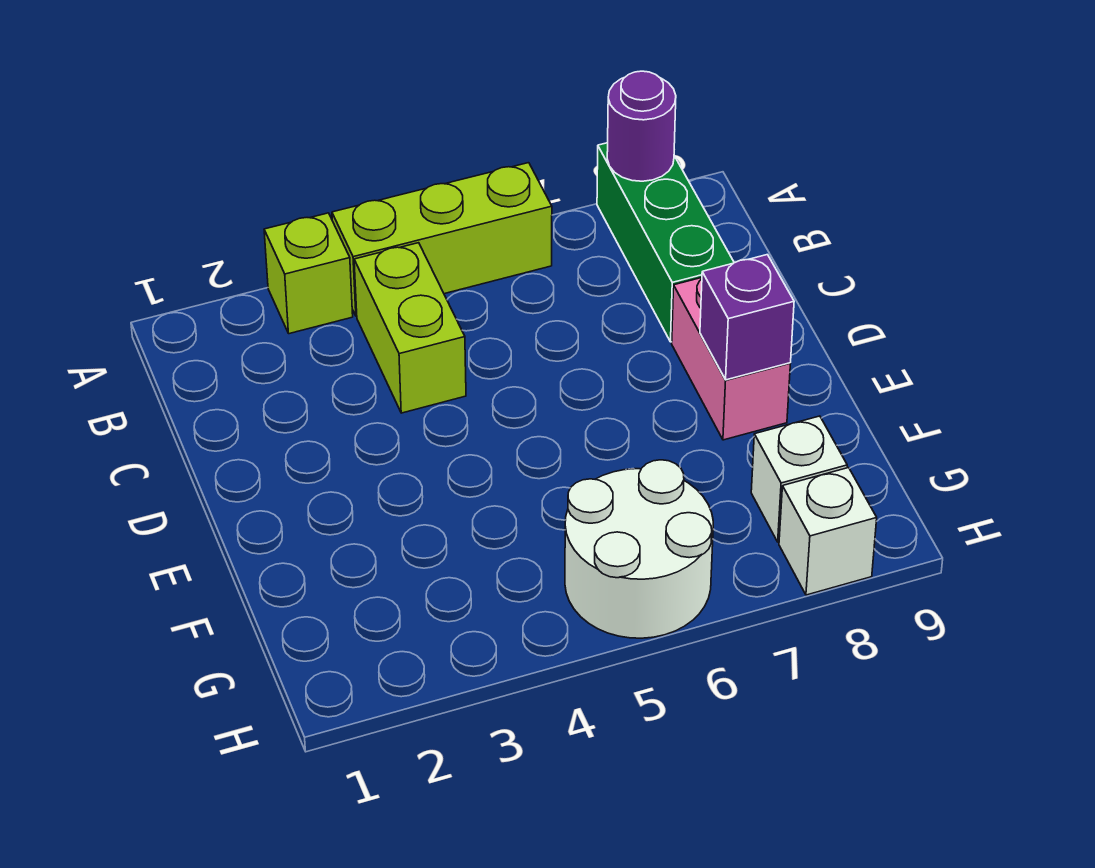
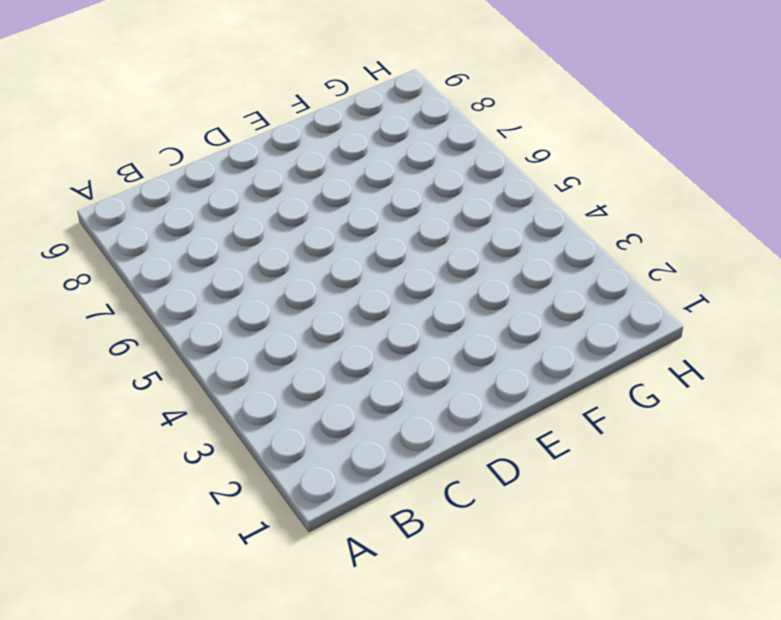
none -> lime 1x1 brick [264,213,353,334]
none -> lime 1x3 brick [332,163,552,316]

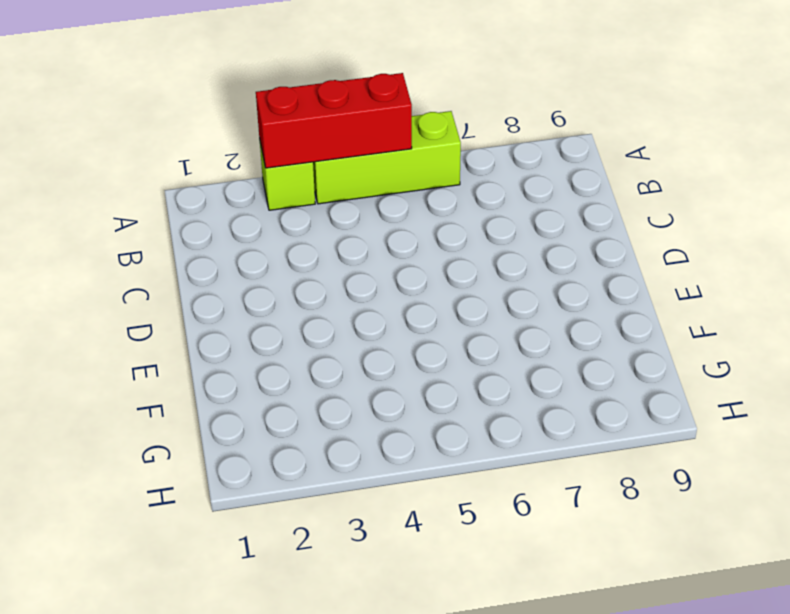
red 1x3 brick [256,73,412,168] -> none
none -> green 1x3 brick [597,143,734,342]
none -> lime 1x2 brick [354,243,466,413]

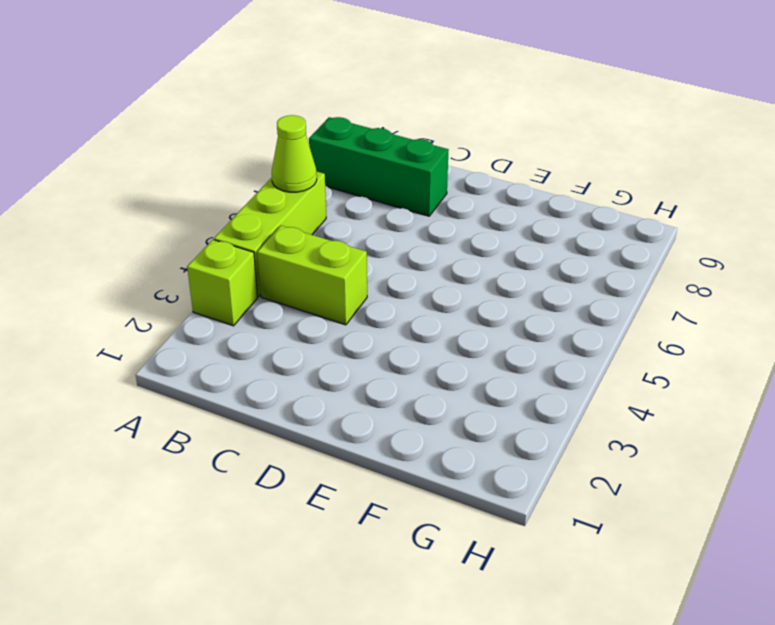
lime 1x1 cone [272,115,317,192] -> none
none -> pink 1x2 brick [672,278,790,440]
none -> white 2x2 round brick [565,460,713,638]

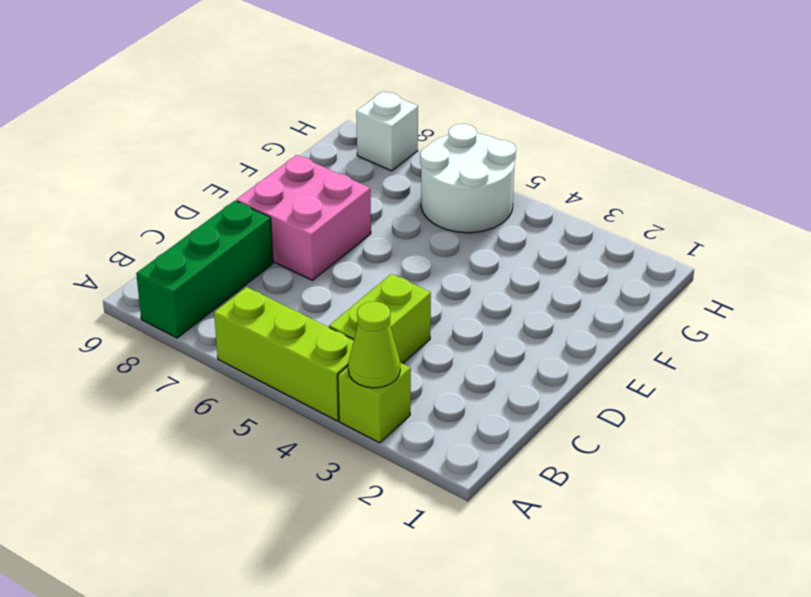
lime 1x1 cone [348,302,400,388] -> none
pink 2x2 brick [236,155,371,280] -> pink 1x2 brick [672,278,790,440]
none -> white 1x1 brick [751,416,847,542]
none -> purple 1x1 round brick [607,71,676,181]

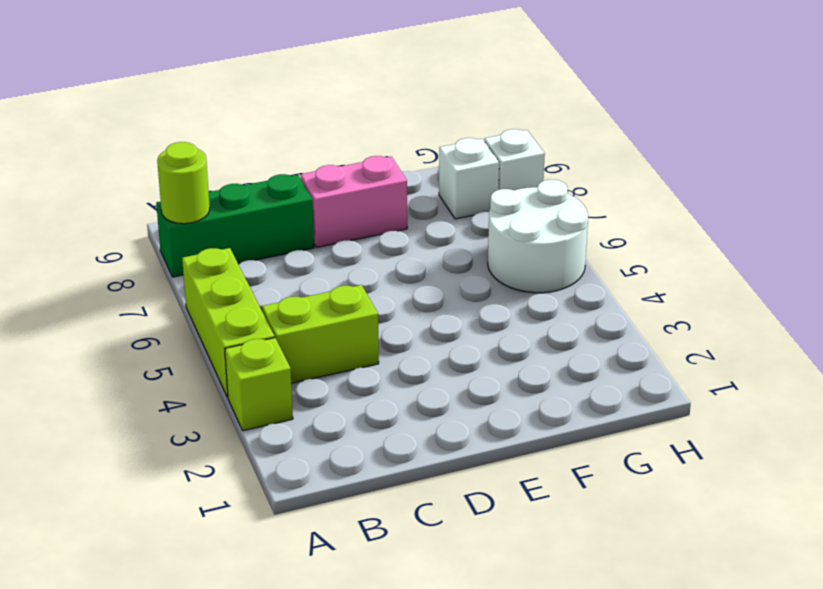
lime 1x1 round brick [157,142,210,224] -> purple 1x1 round brick [607,71,676,181]
none -> purple 1x1 brick [700,255,794,380]

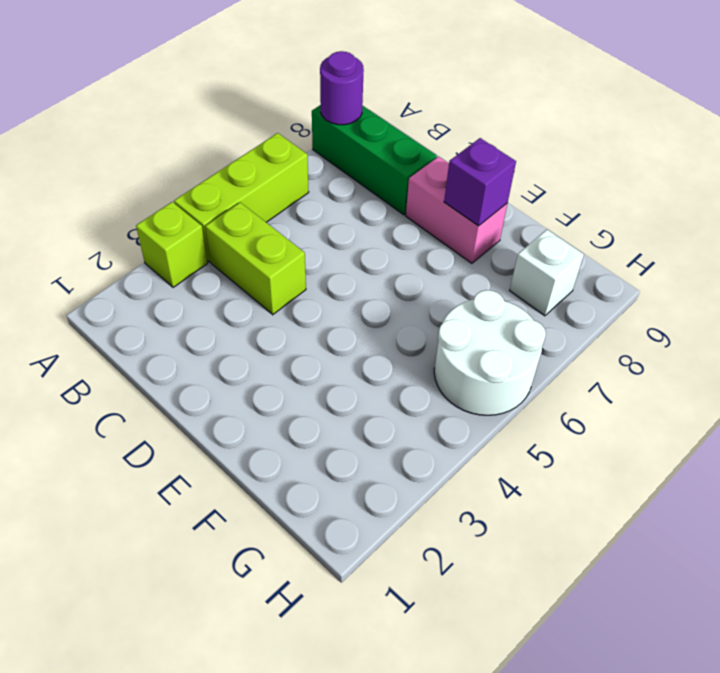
none -> white 1x1 brick [779,468,877,595]

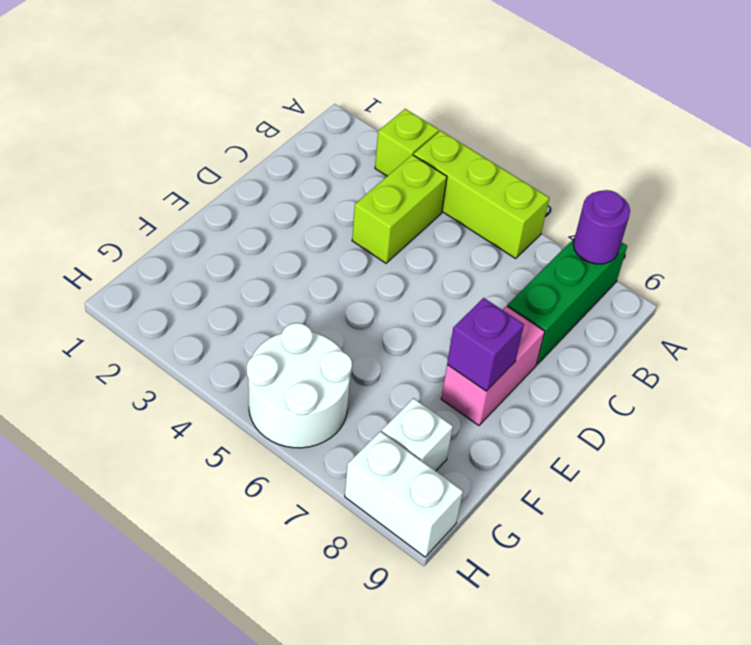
white 1x2 brick [345,431,463,557] -> white 1x1 brick [779,468,877,595]

